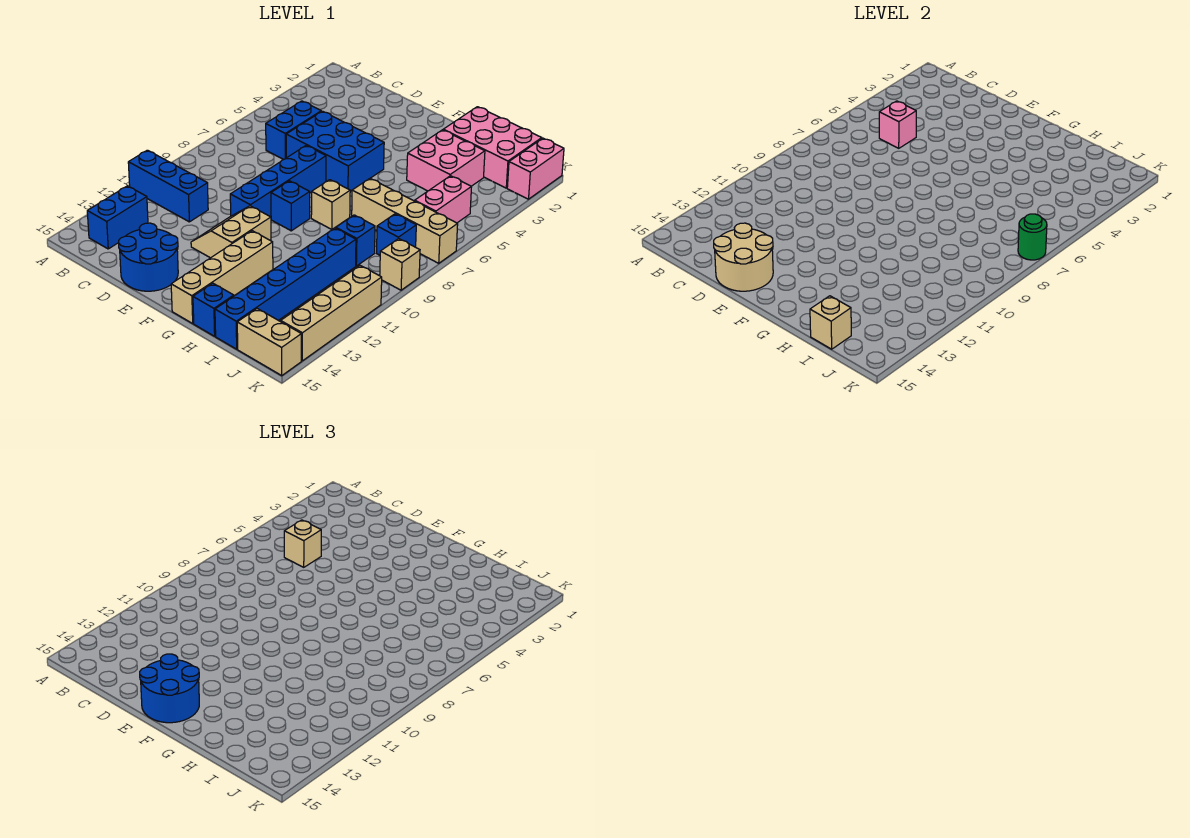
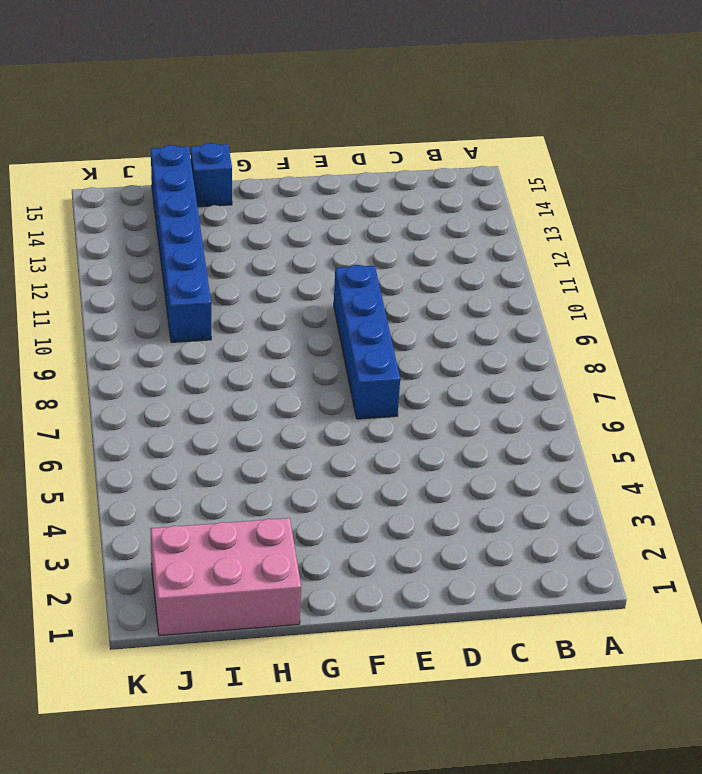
none -> blue 1x3 brick [128,150,208,222]
none -> blue 1x2 brick [87,186,148,249]
none -> blue 1x2 brick [266,101,321,160]

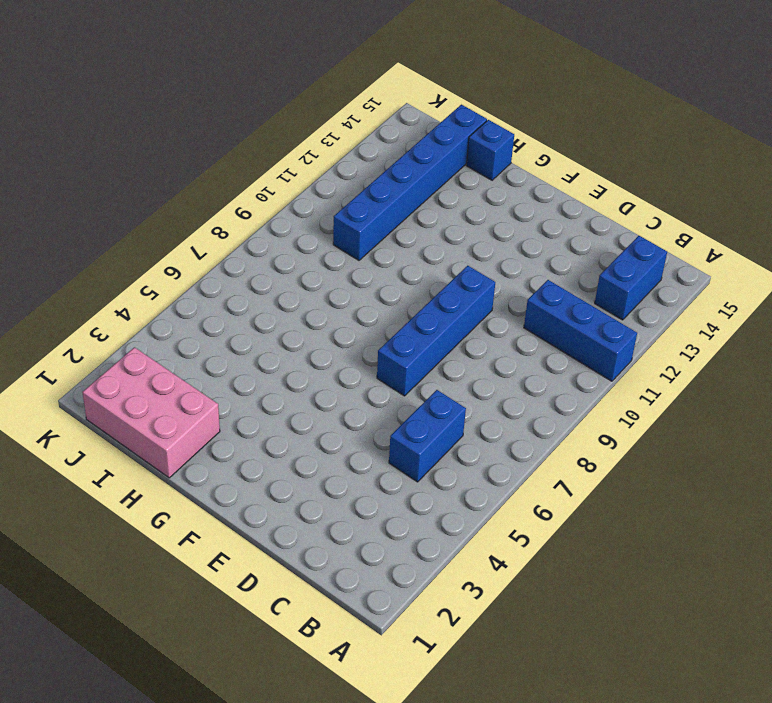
none -> blue 2x3 brick [286,111,384,191]
none -> blue 2x2 round brick [119,223,178,291]
none -> tan 2x2 slope [191,206,271,258]

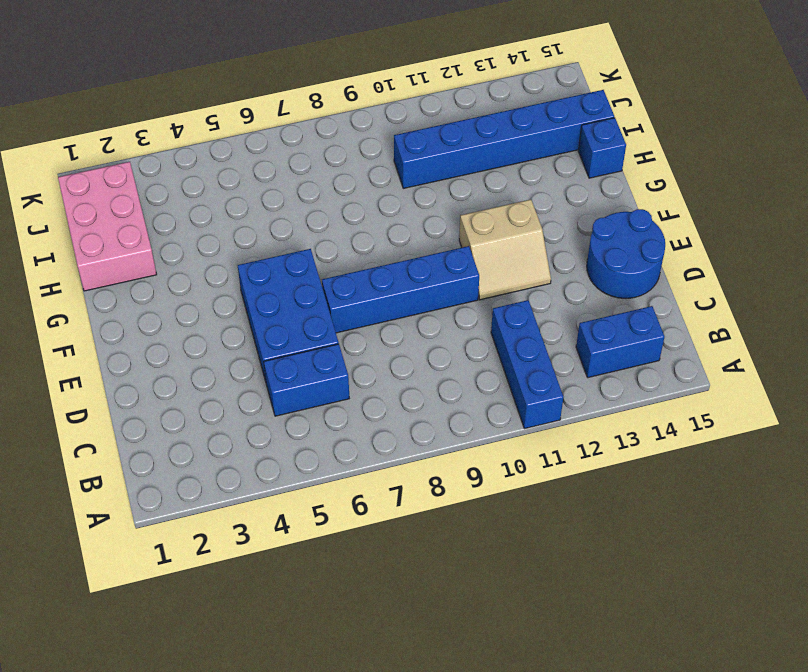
none -> blue 1x1 brick [271,181,310,231]
none -> tan 1x1 brick [311,180,350,229]
none -> tan 1x4 brick [171,231,273,323]

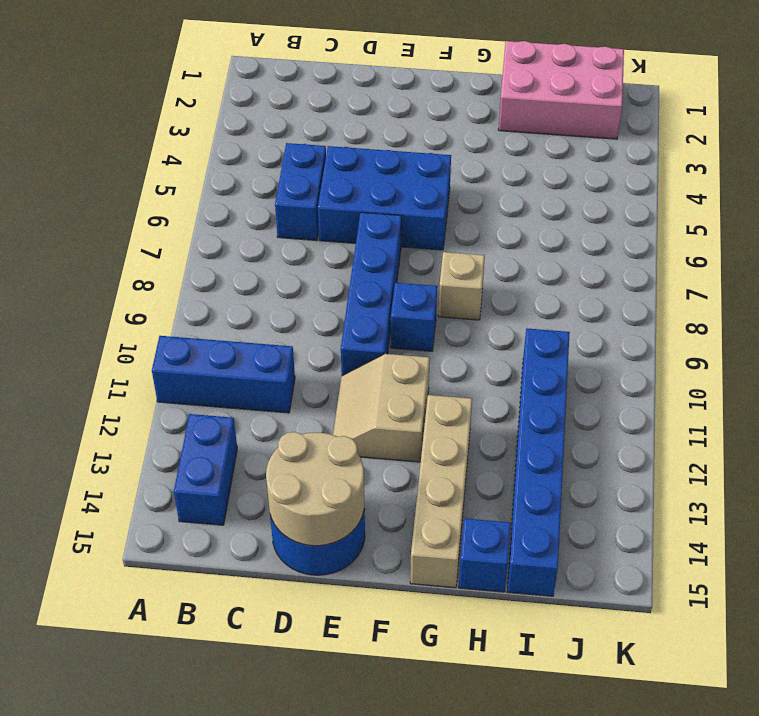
none -> pink 2x2 brick [407,130,485,191]
none -> tan 1x4 brick [352,178,458,263]
none -> blue 1x1 brick [336,215,375,266]

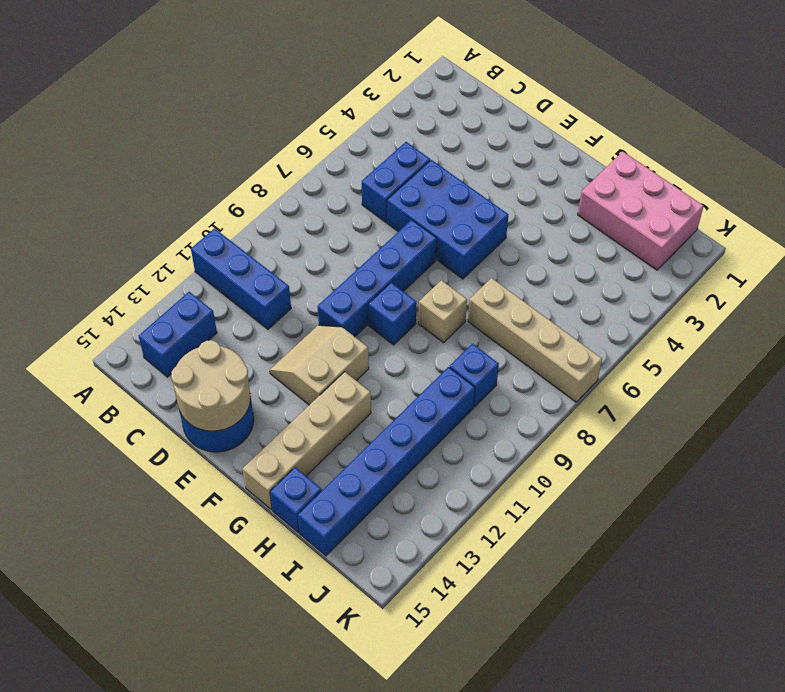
none -> pink 2x2 brick [407,130,485,191]
none -> pink 1x2 brick [415,176,472,223]
none -> blue 1x1 brick [377,214,416,255]

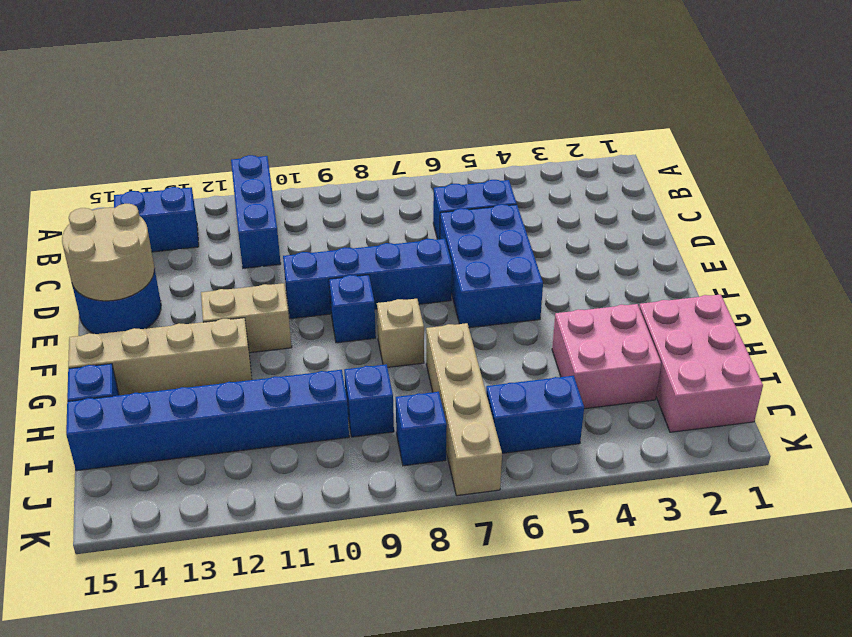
blue 1x2 brick [486,376,584,453] -> pink 1x2 brick [415,176,472,223]
none -> tan 1x2 brick [237,309,301,375]
none -> pink 1x2 brick [507,138,564,199]
none -> tan 1x1 brick [380,239,420,290]

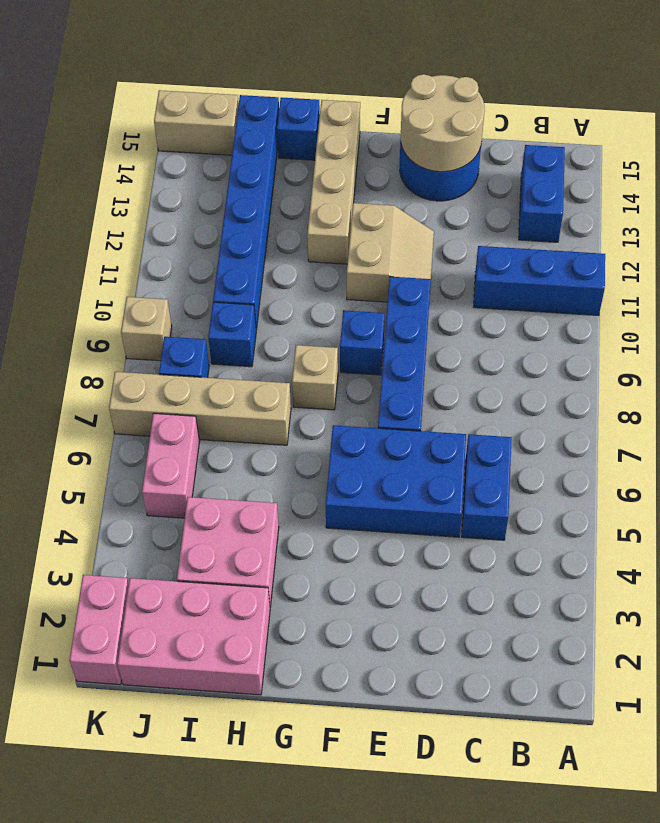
none -> tan 1x4 brick [281,266,382,361]
none -> pink 1x1 brick [879,101,916,148]
none -> tan 1x1 brick [810,296,851,349]

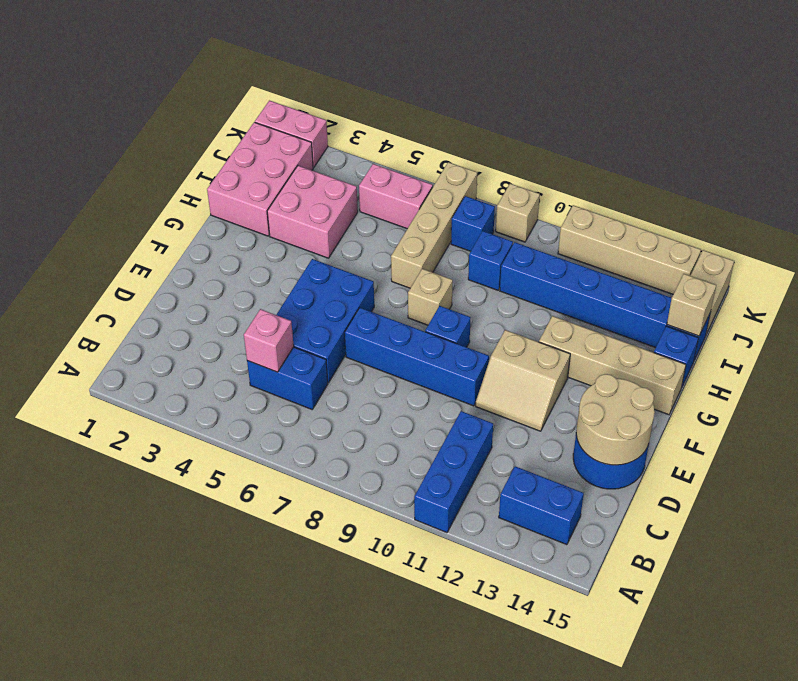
none -> green 1x1 round brick [1018,214,1047,260]
none -> tan 1x1 brick [284,520,321,567]
none -> blue 2x2 round brick [140,654,199,723]

